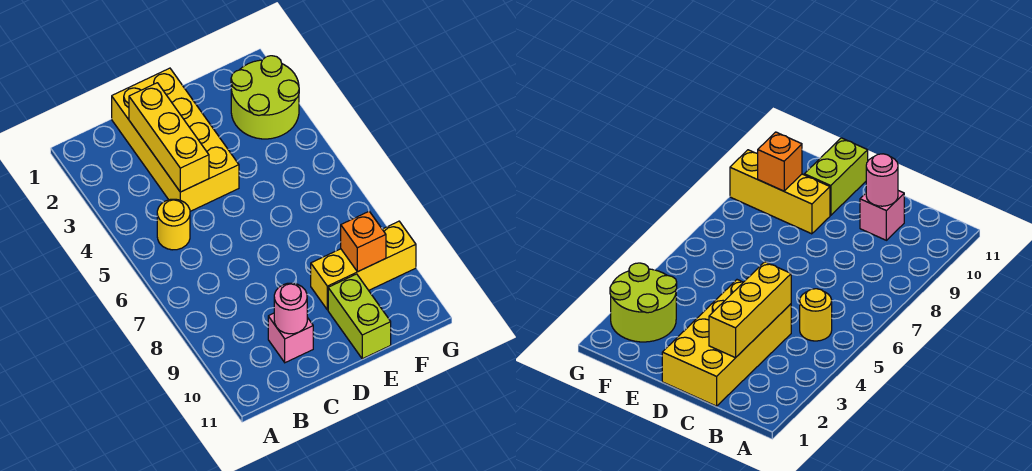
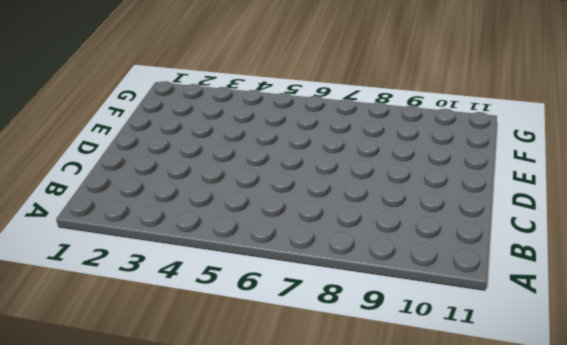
none -> yellow 1x1 round brick [157,199,190,250]
none -> yellow 2x4 brick [112,68,239,211]

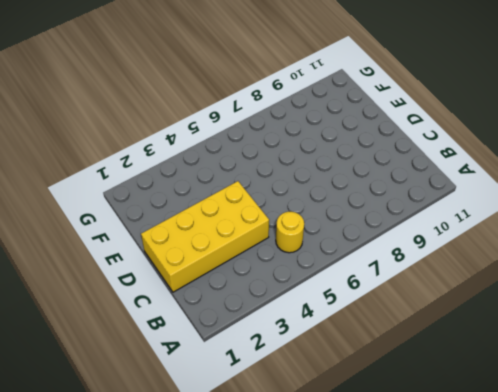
none -> pink 1x1 brick [268,313,313,363]
none -> yellow 1x3 brick [311,221,416,310]

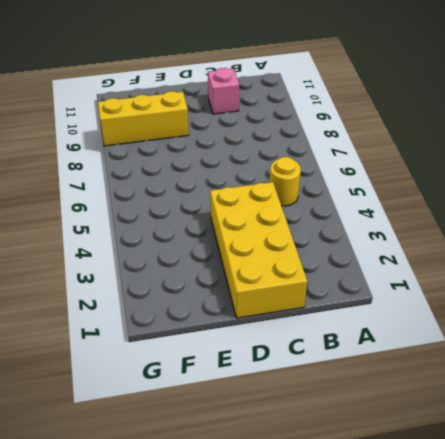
none -> lime 1x2 brick [328,274,391,359]
none -> lime 2x2 round brick [231,56,299,139]

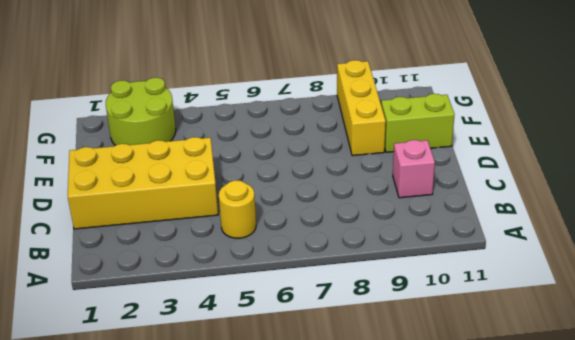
none -> yellow 1x3 brick [129,83,209,192]
none -> pink 1x1 round brick [274,283,307,334]

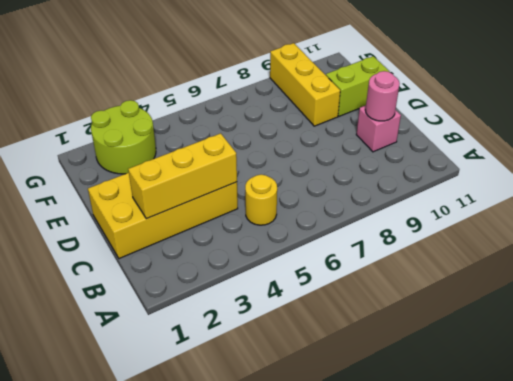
none -> orange 1x1 brick [341,212,386,272]

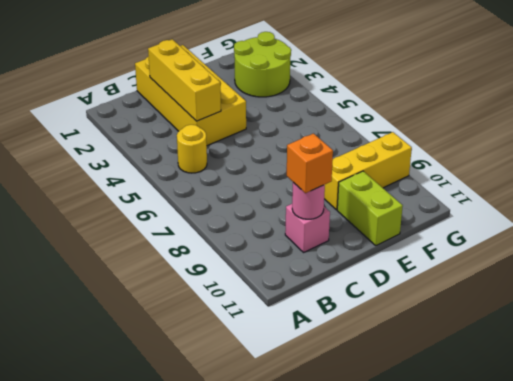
orange 1x1 brick [287,134,333,193] -> orange 1x1 brick moved to [341,212,386,272]

